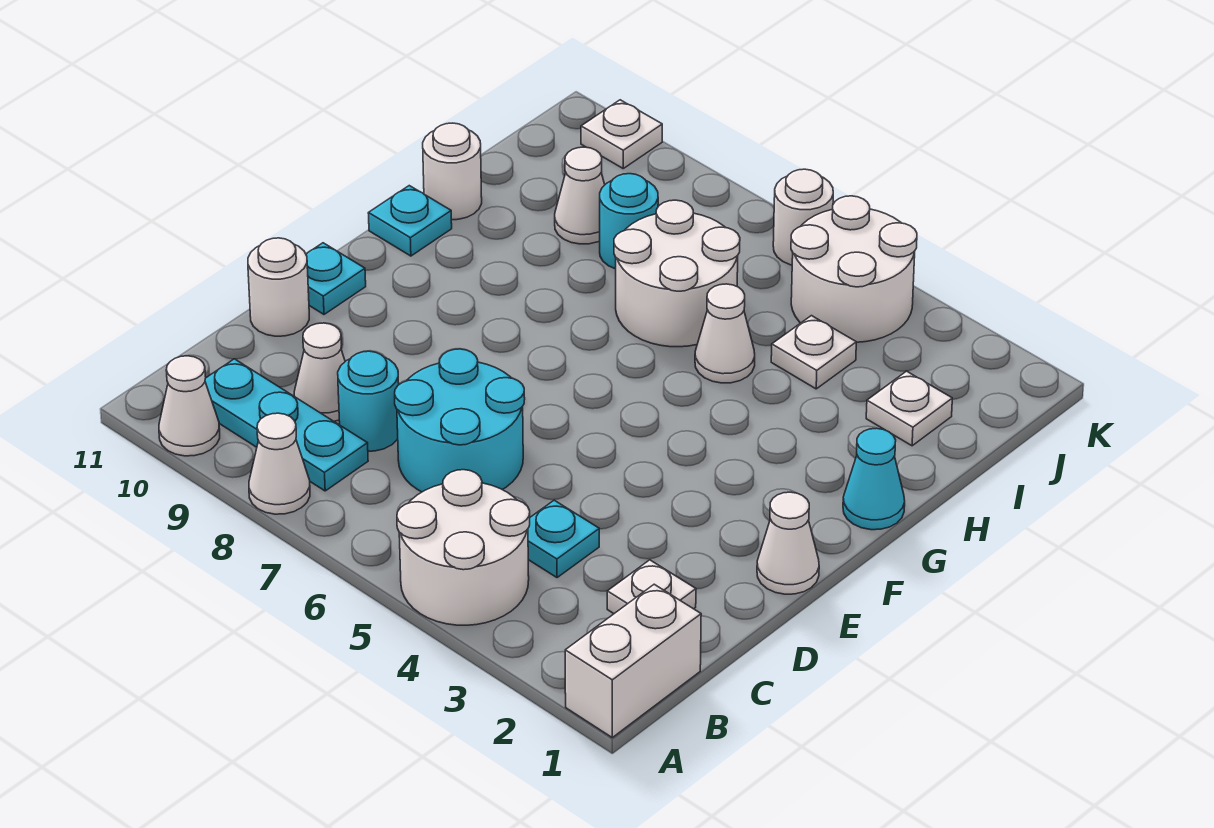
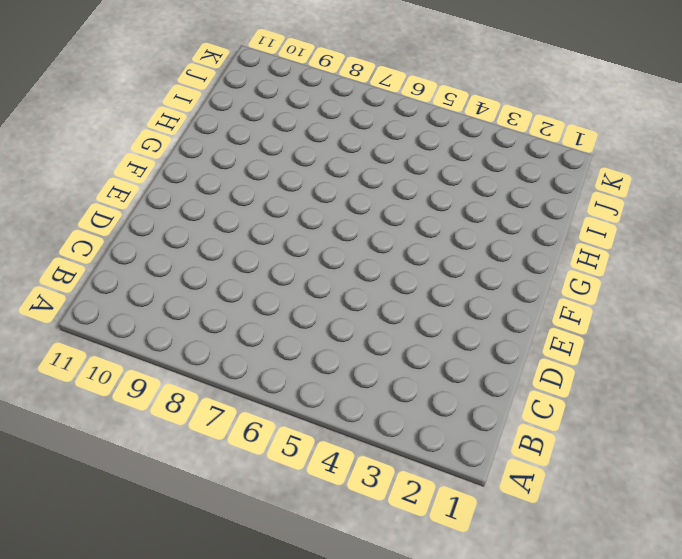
none -> white 1x2 brick [565,584,701,737]
none -> white 2x2 round brick [397,470,530,625]
none -> white 1x1 cone [249,413,310,514]

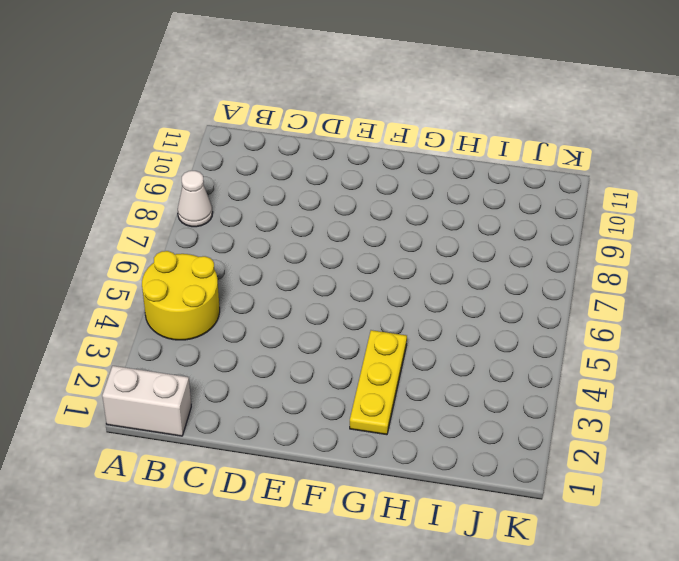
yellow 2x2 round brick [142,251,220,340] -> white 2x2 round brick [397,470,530,625]
yellow 1x3 plate [350,330,407,435] -> none
none -> white 1x1 cone [159,356,220,456]
none -> cyan 1x3 plate [205,359,368,491]
none -> white 1x1 plate [607,560,696,613]

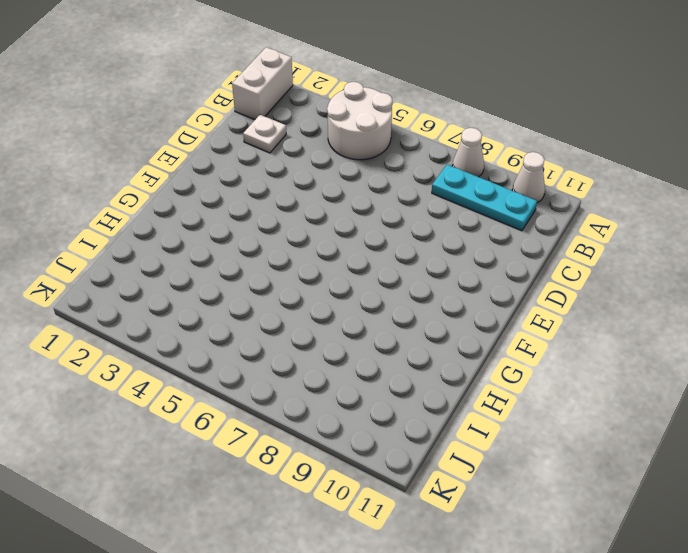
none -> cyan 1x1 plate [528,500,599,578]
none -> cyan 2x2 round brick [395,349,525,492]
none -> cyan 1x1 round brick [338,351,399,451]

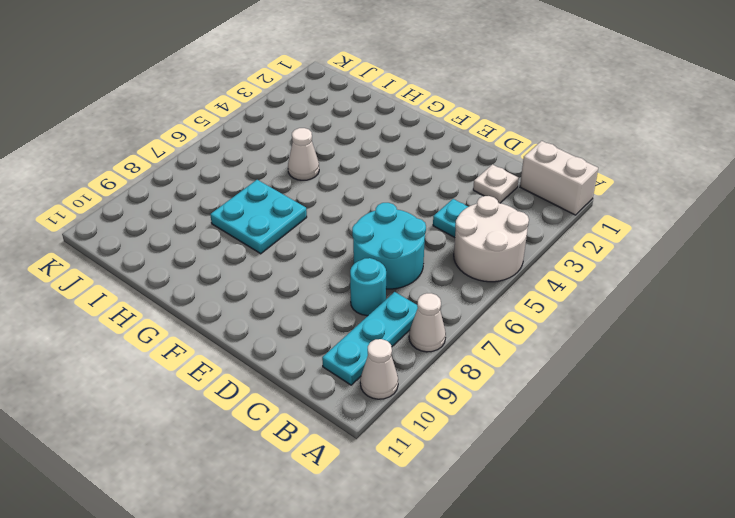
cyan 2x2 plate [210,180,307,254] -> white 2x2 round brick [614,200,740,347]
none -> white 1x1 cone [294,323,345,421]
none -> white 1x1 round brick [248,238,309,336]
none -> white 1x1 cone [757,492,819,594]

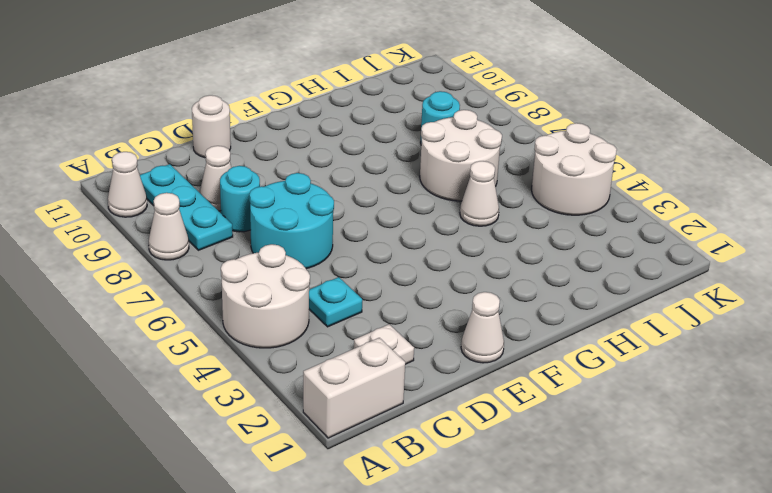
none -> cyan 1x1 plate [306,243,366,314]
none -> cyan 1x1 cone [843,428,905,530]
none -> cyan 1x1 plate [368,186,452,256]

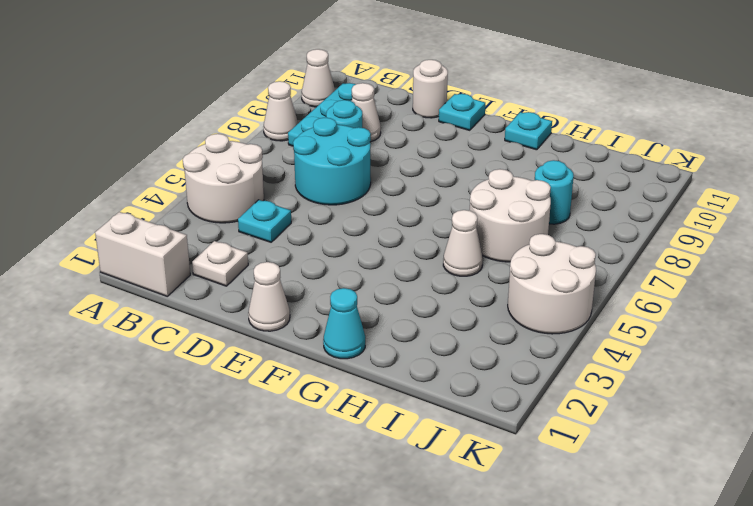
none -> white 1x1 round brick [423,123,482,220]
none -> white 1x1 plate [866,371,952,446]
none -> white 1x1 plate [771,316,856,389]

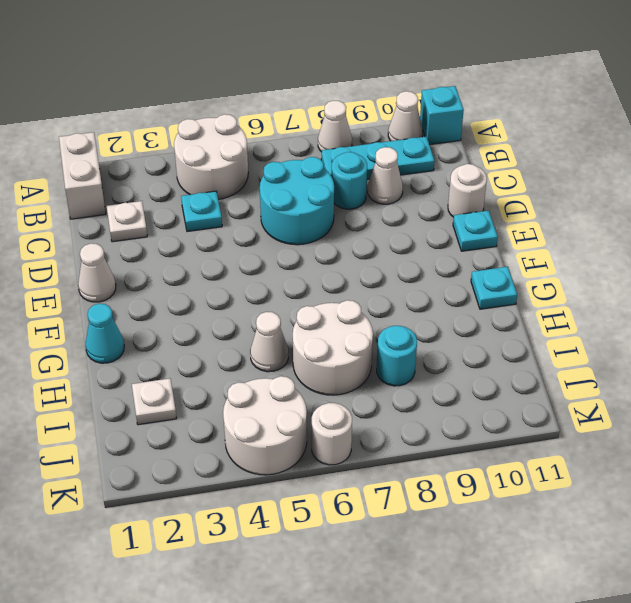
cyan 1x1 brick [420,86,464,145] -> none
none -> white 1x1 round brick [423,123,482,220]
none -> white 1x1 plate [771,316,856,389]
none -> white 1x1 cone [555,147,605,244]

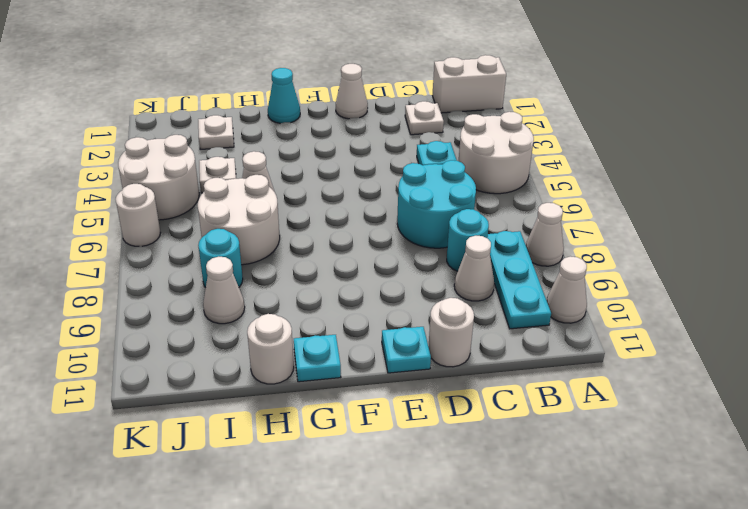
none -> white 1x1 plate [581,100,662,168]

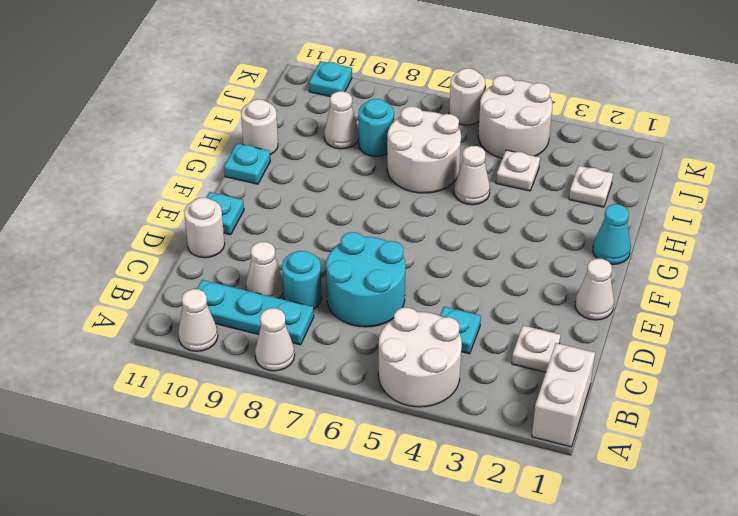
cyan 1x1 plate [309,61,352,96] -> white 1x1 plate [581,100,662,168]

